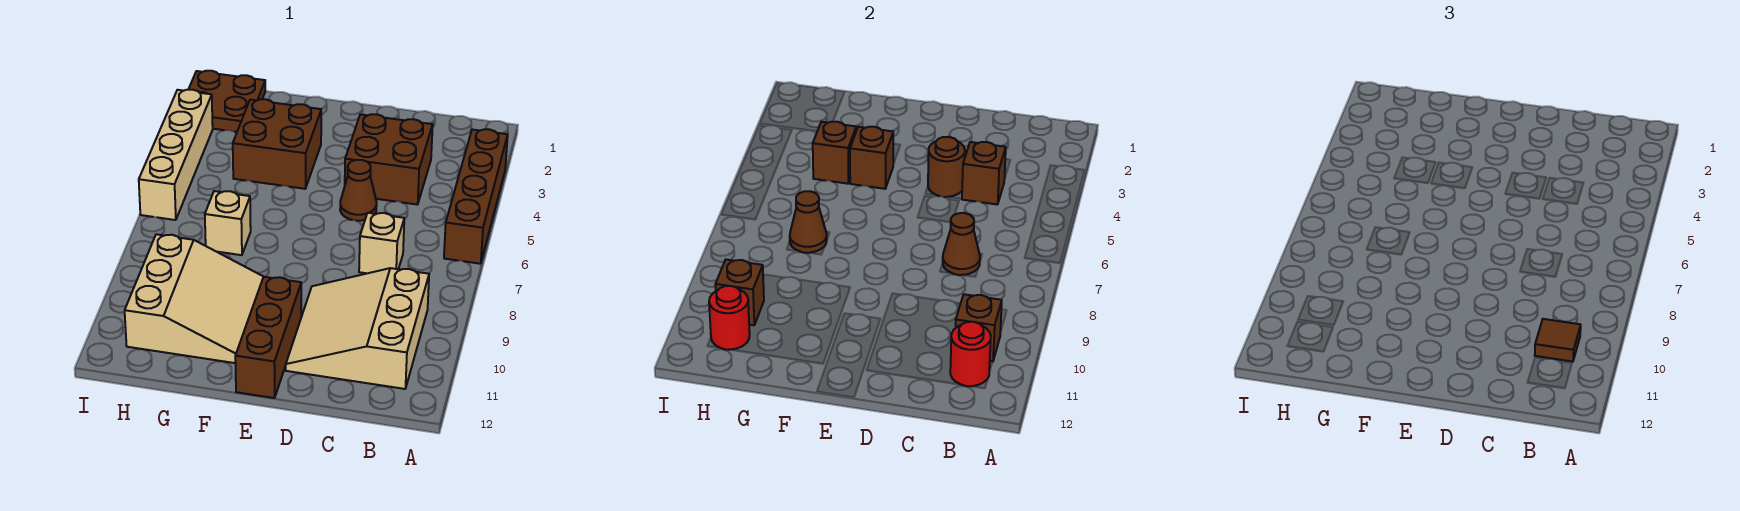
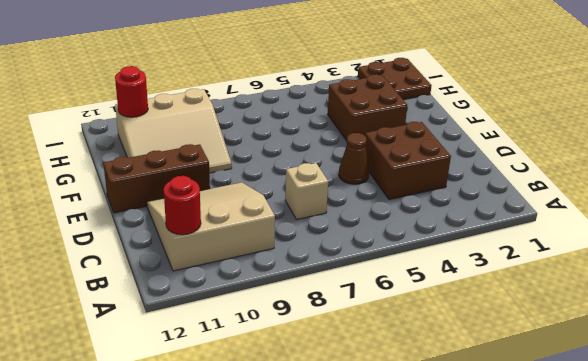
none -> brown 1x4 brick [444,129,508,264]
none -> tan 1x1 brick [205,191,251,255]
none -> tan 1x4 brick [139,90,213,220]

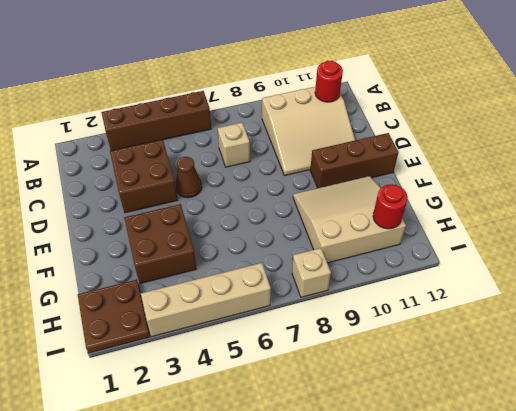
tan 1x1 brick [292,248,331,297] -> tan 1x1 brick moved to [205,191,251,255]
none -> brown 1x1 brick [956,294,1002,362]
none -> brown 1x1 brick [962,142,1006,205]
none -> brown 1x1 cone [943,213,980,275]

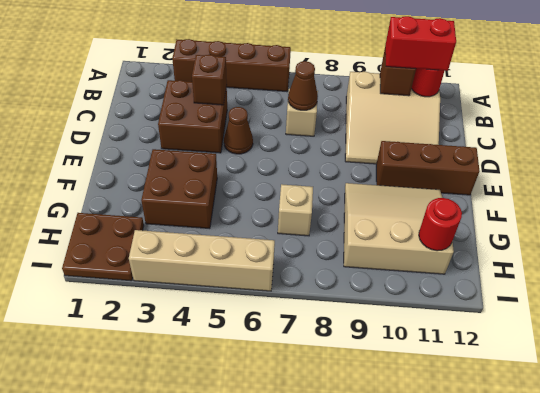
red 1x2 brick [385,16,456,71] -> brown 1x1 tile [1535,319,1581,362]
none -> brown 1x1 round brick [928,137,965,197]
none -> brown 1x1 brick [850,127,893,189]
none -> brown 1x1 brick [813,122,856,184]

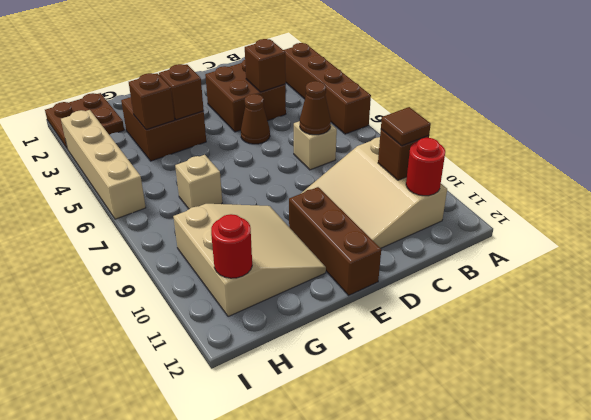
none -> brown 1x1 round brick [928,137,965,197]
none -> brown 1x1 cone [790,191,827,253]
none -> brown 1x1 brick [715,260,764,325]

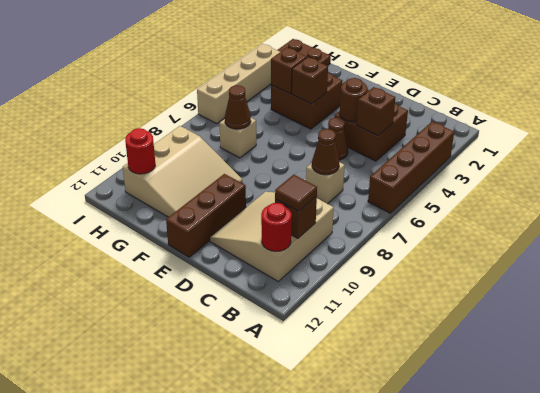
none -> brown 1x1 brick [715,260,764,325]

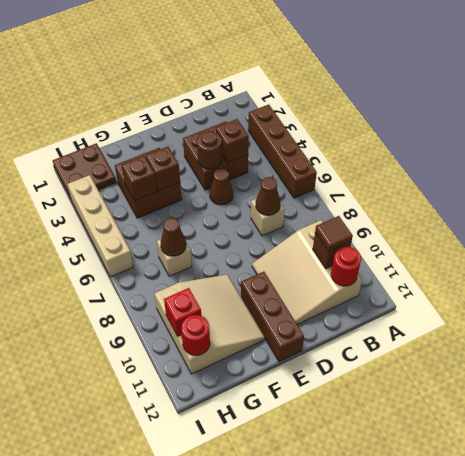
red 1x1 brick [164,288,201,336] -> brown 1x1 brick [715,260,764,325]

